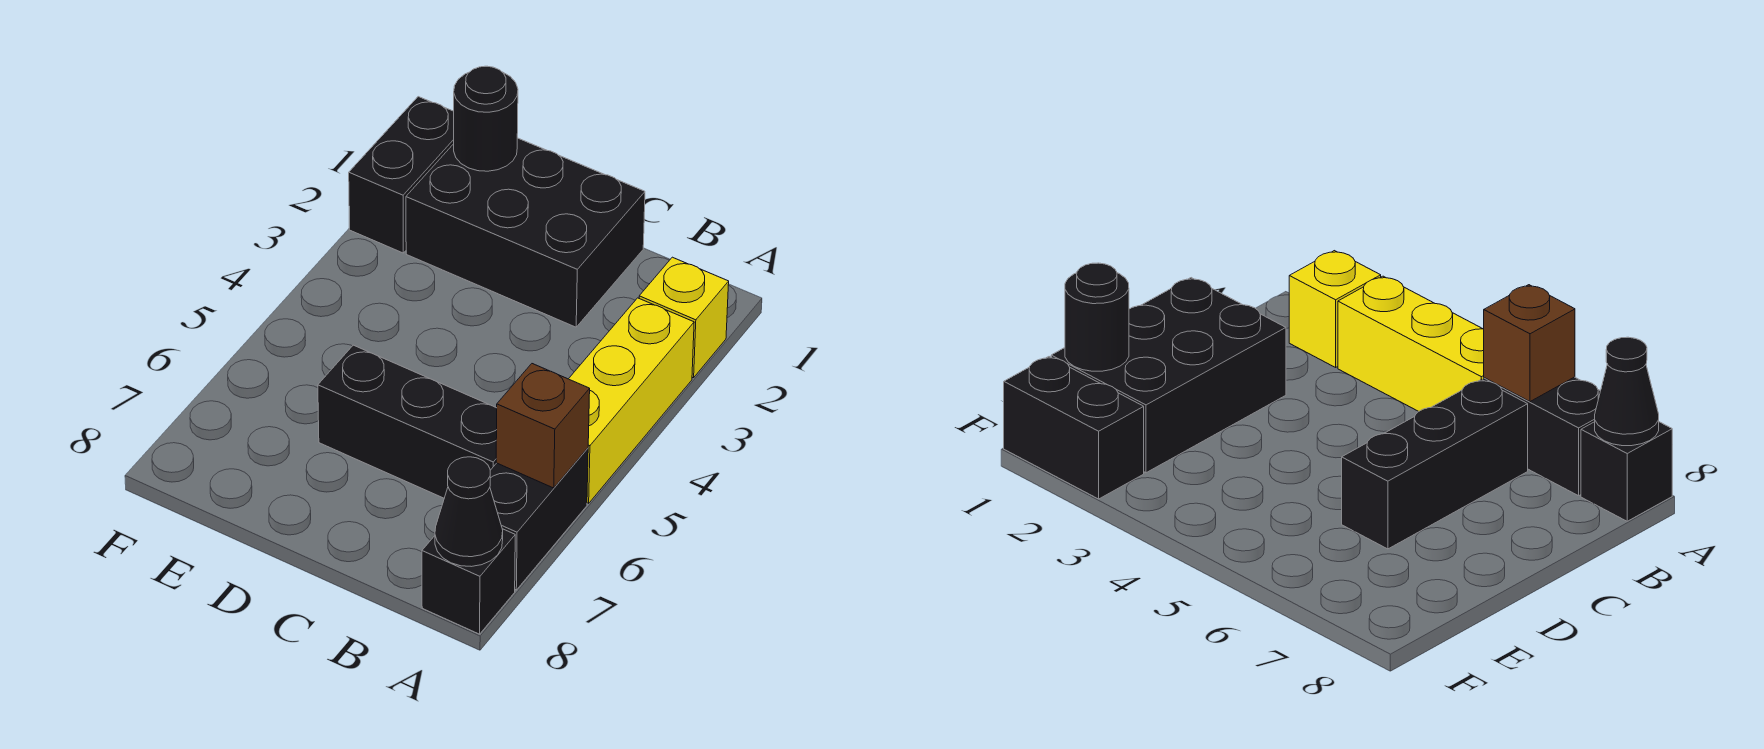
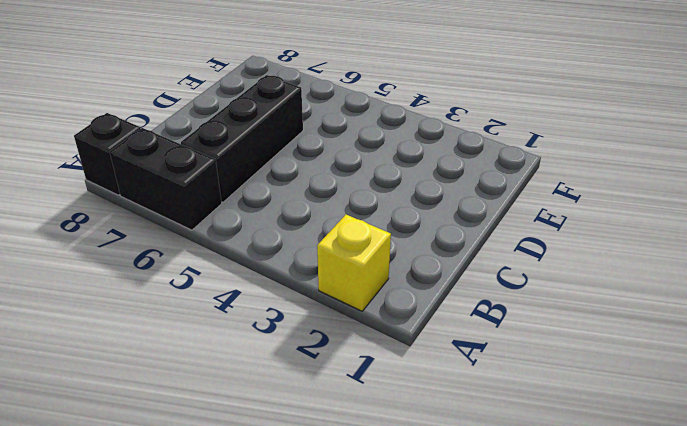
none -> yellow 1x3 brick [569,298,694,503]
none -> black 2x3 brick [406,138,645,327]

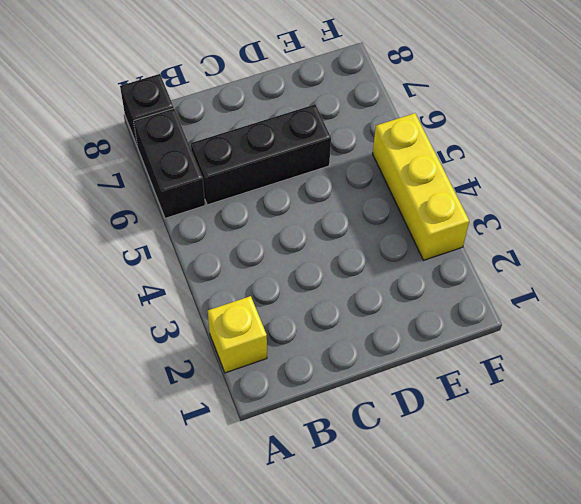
yellow 1x3 brick [373,113,469,260] -> yellow 1x3 brick moved to [569,298,694,503]
none -> black 2x3 brick [406,138,645,327]
none -> black 1x2 brick [349,97,454,253]

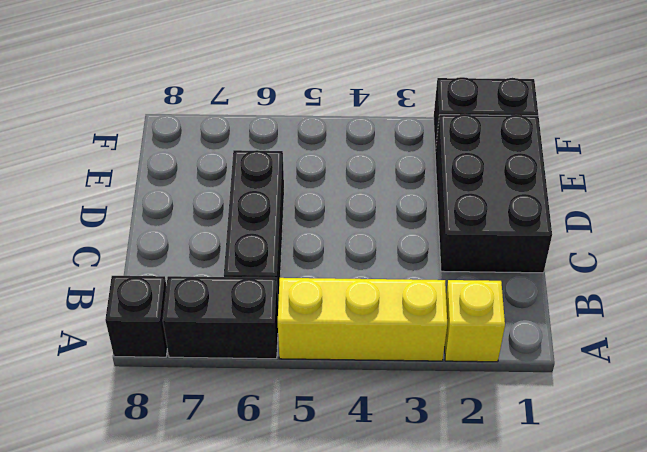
none -> brown 1x1 brick [496,364,590,488]
none -> black 1x1 cone [435,457,503,567]

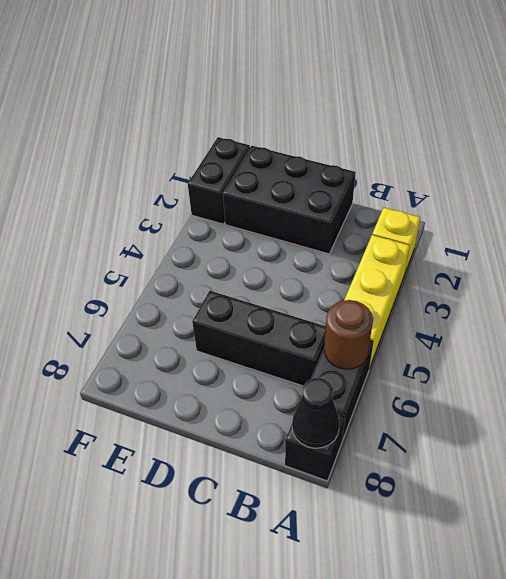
brown 1x1 round brick [324,300,373,369] -> brown 1x1 brick [496,364,590,488]
none -> black 1x1 round brick [454,66,518,171]

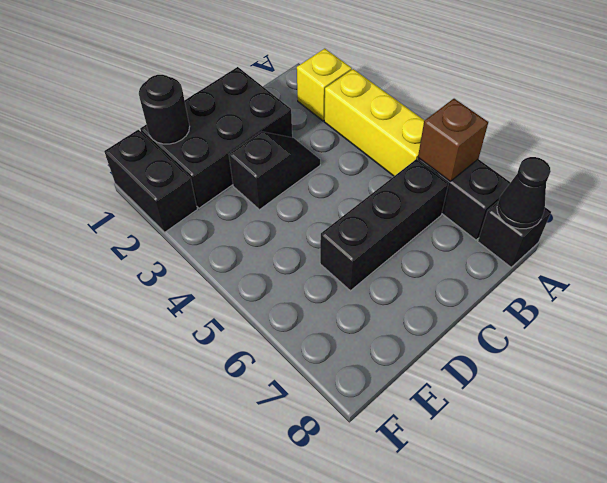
black 1x2 slope [229,132,320,210] -> none

